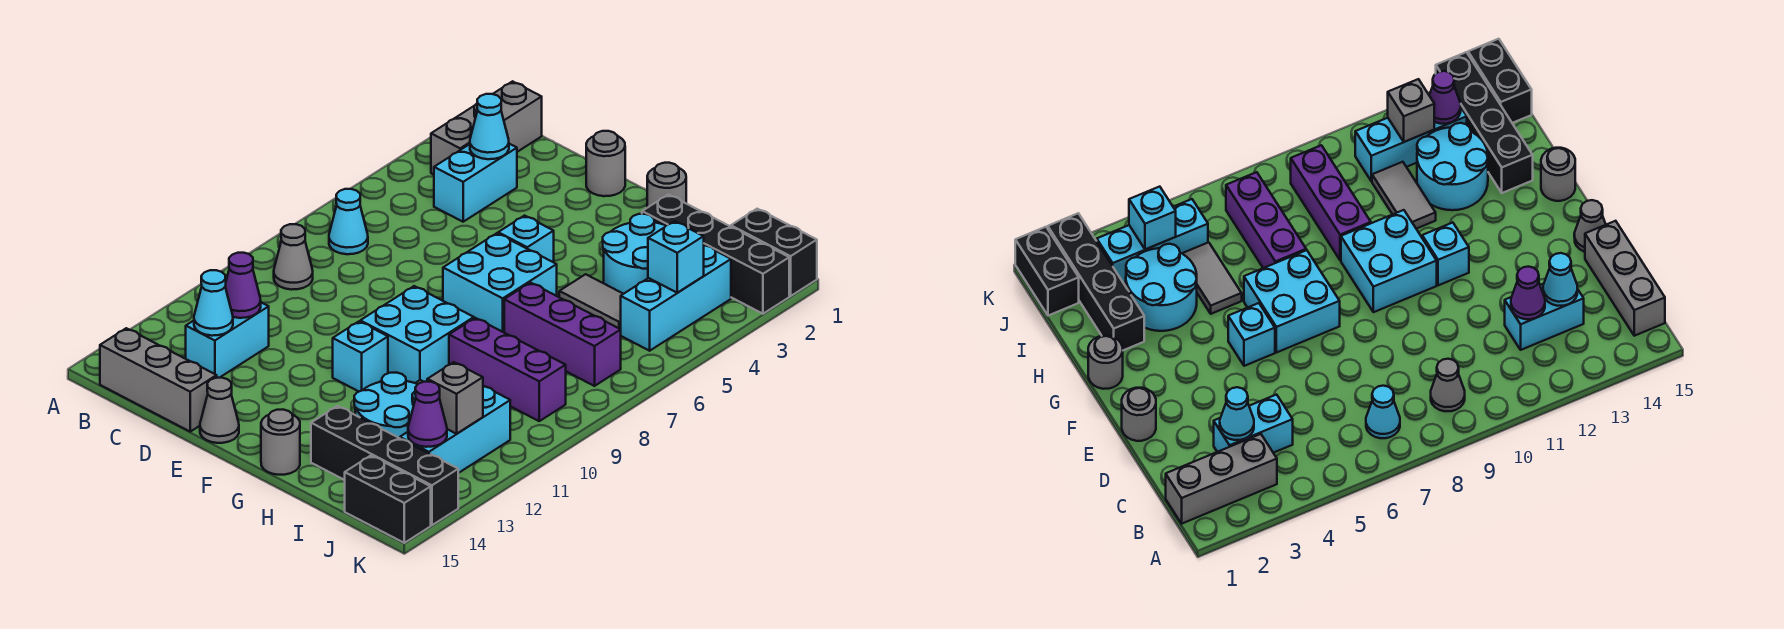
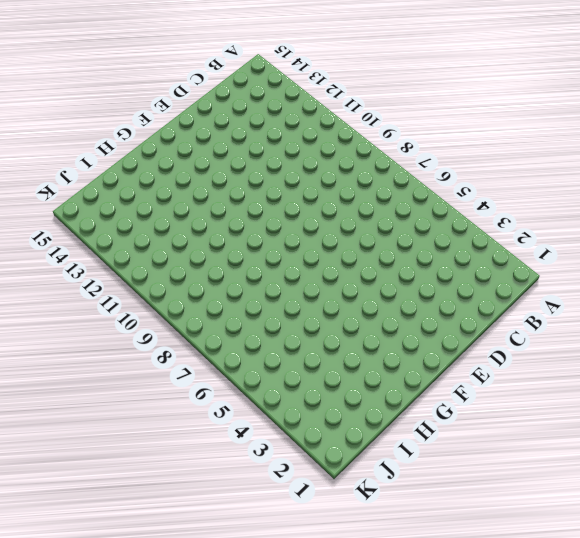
none -> grey 1x3 brick [431,81,542,175]
none -> cyan 1x1 cone [329,189,368,254]
none -> grey 1x1 cone [274,224,313,290]
none -> grey 1x3 brick [100,328,217,431]

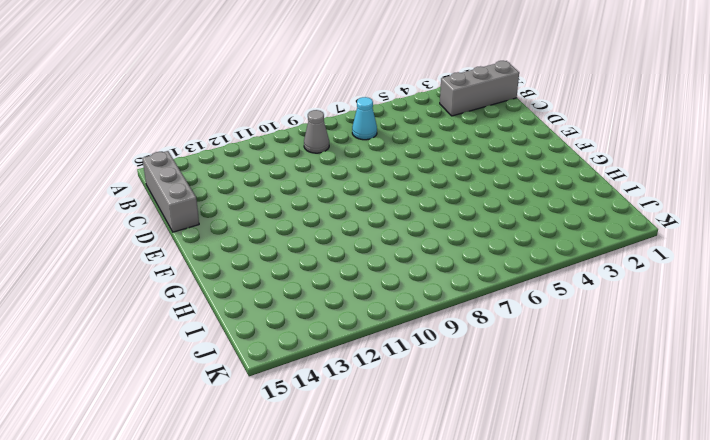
none -> cyan 1x2 brick [434,144,517,222]
none -> cyan 1x2 brick [186,302,269,378]
none -> grey 1x1 round brick [586,131,625,196]
none -> grey 1x1 cone [200,378,239,443]

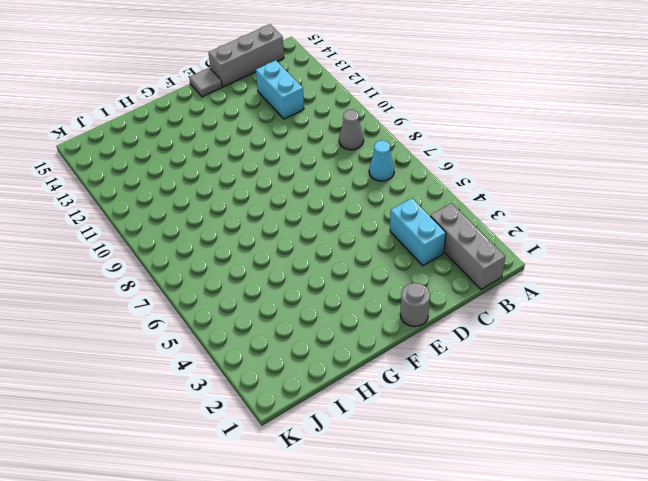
grey 1x1 tile [189,68,222,97] -> grey 1x1 cone [200,378,239,443]
none -> cyan 1x1 brick [498,216,554,262]
none -> cyan 2x2 brick [443,233,557,332]
none -> cyan 2x2 brick [360,286,474,383]
none -> cyan 1x1 brick [333,321,388,391]

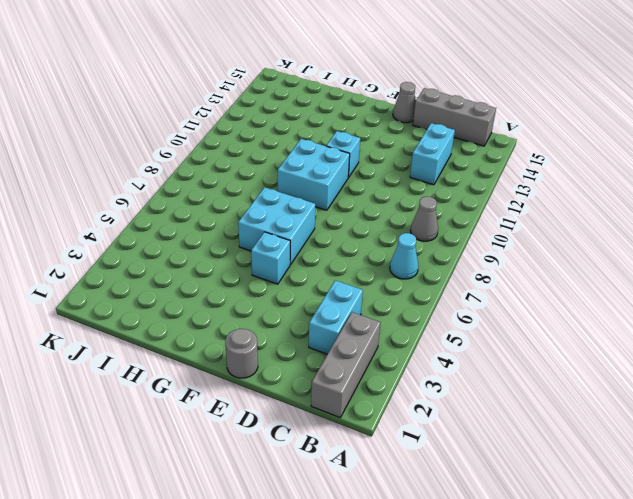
none -> grey 1x1 round brick [647,163,686,208]
none -> grey 1x1 round brick [261,410,300,475]
none -> black 1x4 brick [642,195,789,314]
none -> cyan 2x2 round brick [603,214,666,294]

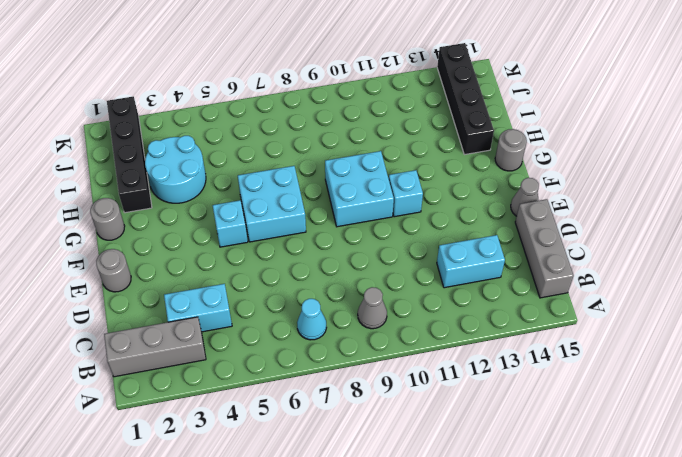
none -> grey 1x2 tile [559,274,623,329]
none -> purple 1x3 brick [504,283,621,386]
none -> purple 1x3 brick [449,318,566,421]
none -> grey 1x2 tile [1372,162,1436,229]

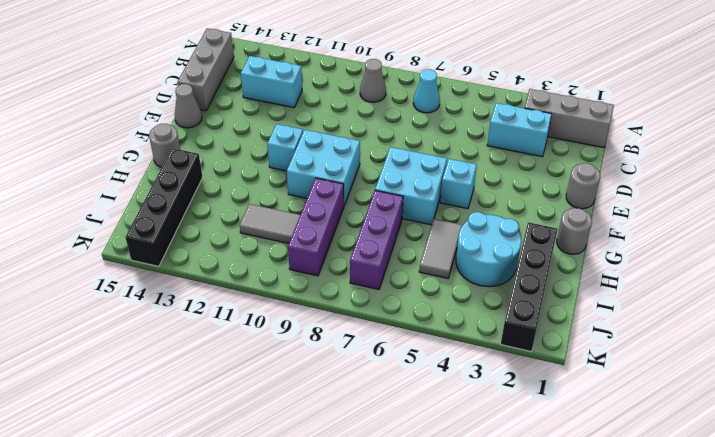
grey 1x2 tile [240,204,300,243] -> grey 1x2 tile turned to [1372,162,1436,229]
none -> cyan 2x2 round brick [354,373,418,438]
none -> black 1x2 brick [731,209,817,296]
none -> cyan 1x3 brick [621,245,731,351]
none -> cyan 1x3 brick [400,386,510,473]

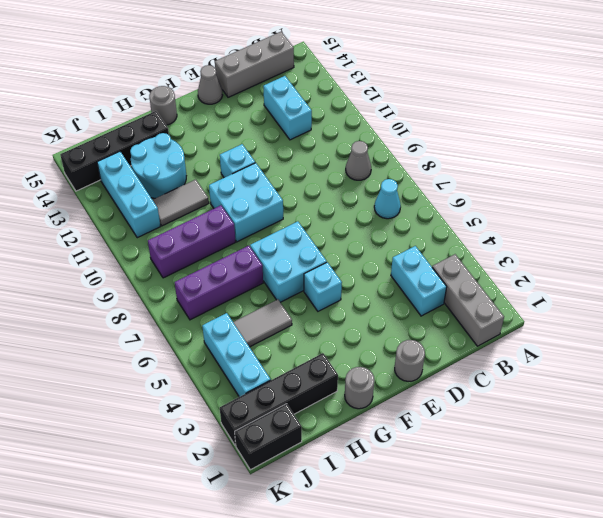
none -> cyan 2x2 round brick [603,214,666,294]
none -> black 1x2 brick [345,456,431,543]
none -> cyan 1x1 cone [470,94,509,159]
none -> purple 1x1 cone [225,253,261,318]

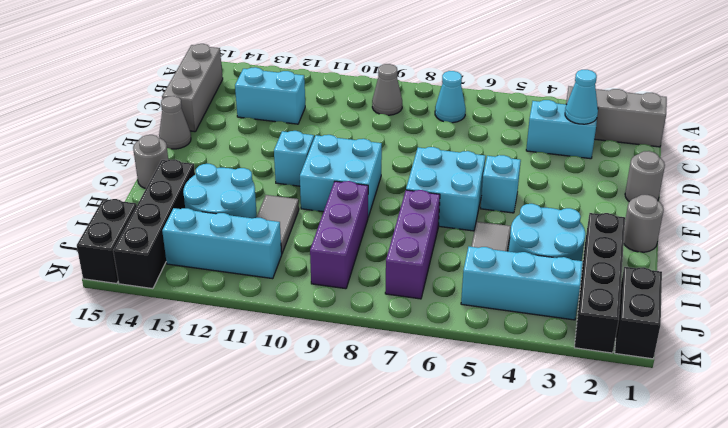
none -> purple 1x1 cone [225,253,261,318]
none -> cyan 1x1 cone [194,270,233,336]
none -> cyan 1x1 brick [648,221,704,293]
none -> grey 1x1 brick [427,362,483,434]

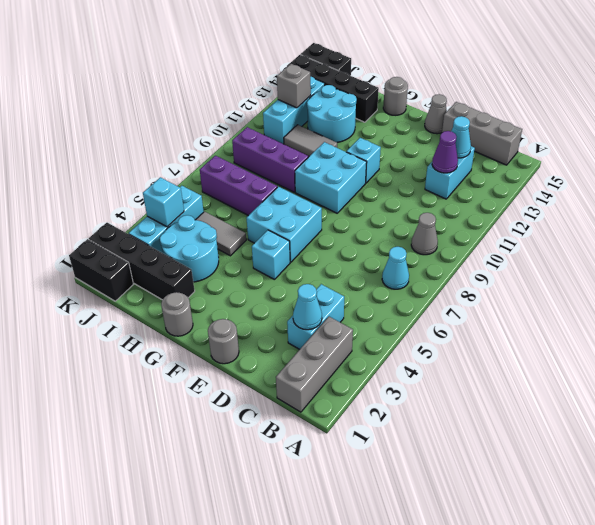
none -> purple 1x1 cone [408,382,447,447]

